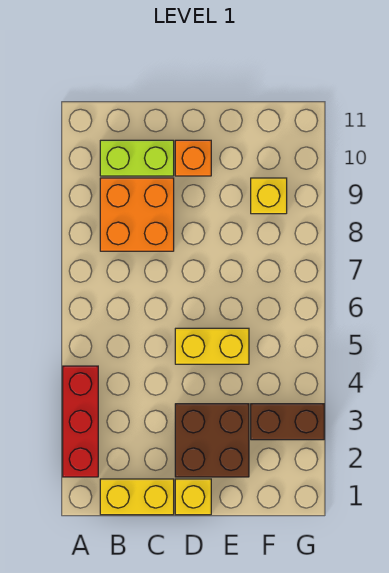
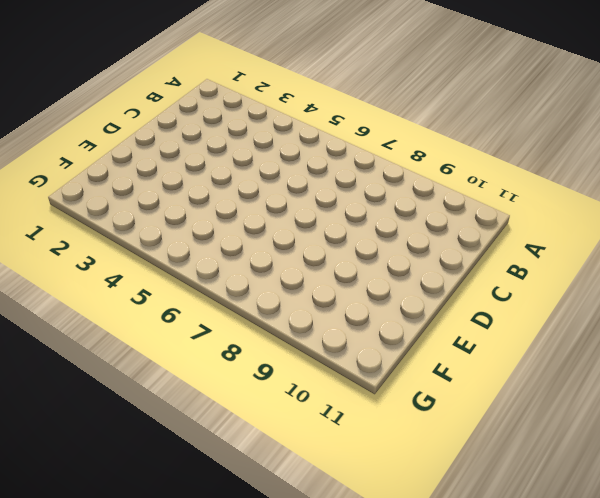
none -> red 1x3 brick [63,366,98,477]
none -> yellow 1x2 brick [100,479,174,515]

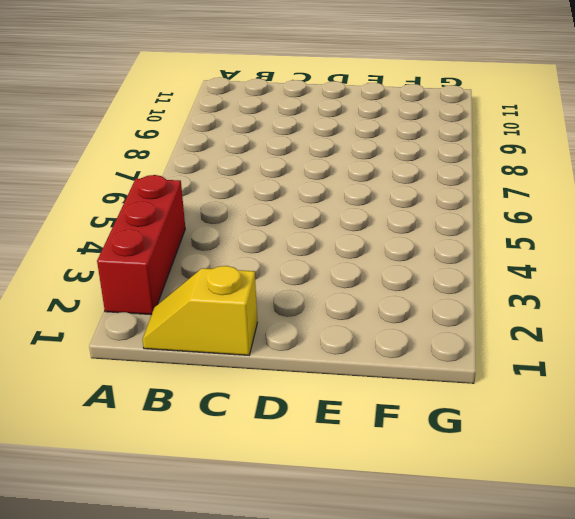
yellow 1x2 slope [142,266,257,355] -> yellow 1x2 brick [100,479,174,515]
none -> orange 2x2 brick [100,178,174,251]
none -> lime 1x2 brick [100,140,174,176]

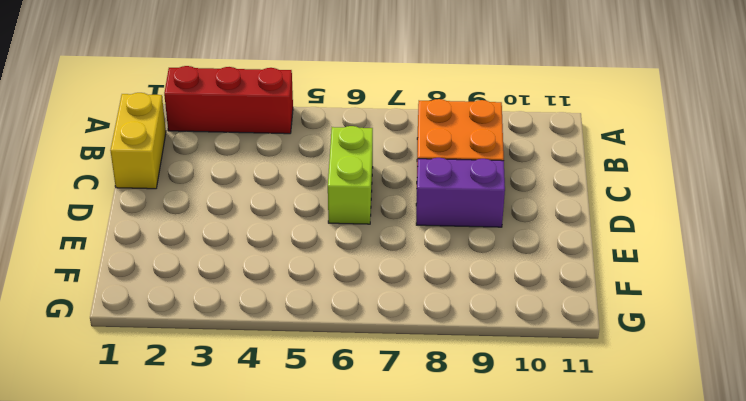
lime 1x2 brick [328,126,373,224] -> lime 1x2 brick moved to [100,140,174,176]
purple 1x2 brick [416,158,505,227] -> none
none -> yellow 1x1 brick [175,479,211,515]
none -> brown 2x2 brick [175,404,249,477]

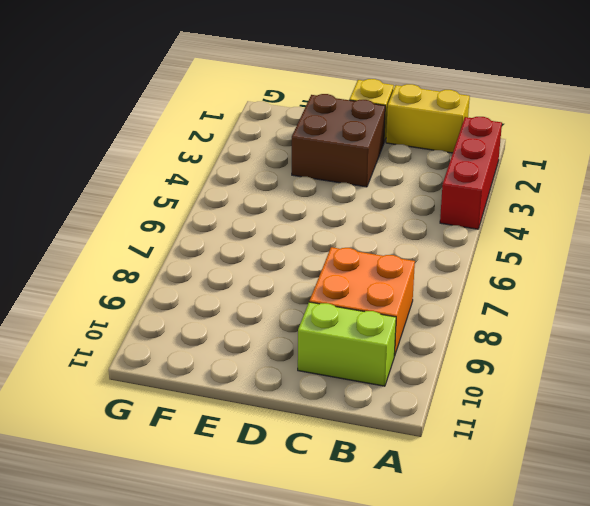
none -> yellow 1x2 brick [175,328,249,364]
none -> orange 1x1 brick [175,140,211,176]

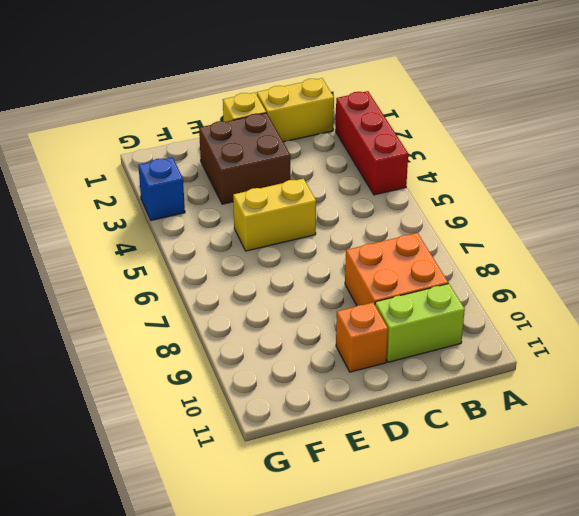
blue 1x1 brick [138,157,185,220] -> brown 1x2 brick [251,404,324,440]
none -> yellow 1x1 brick [251,178,287,214]

